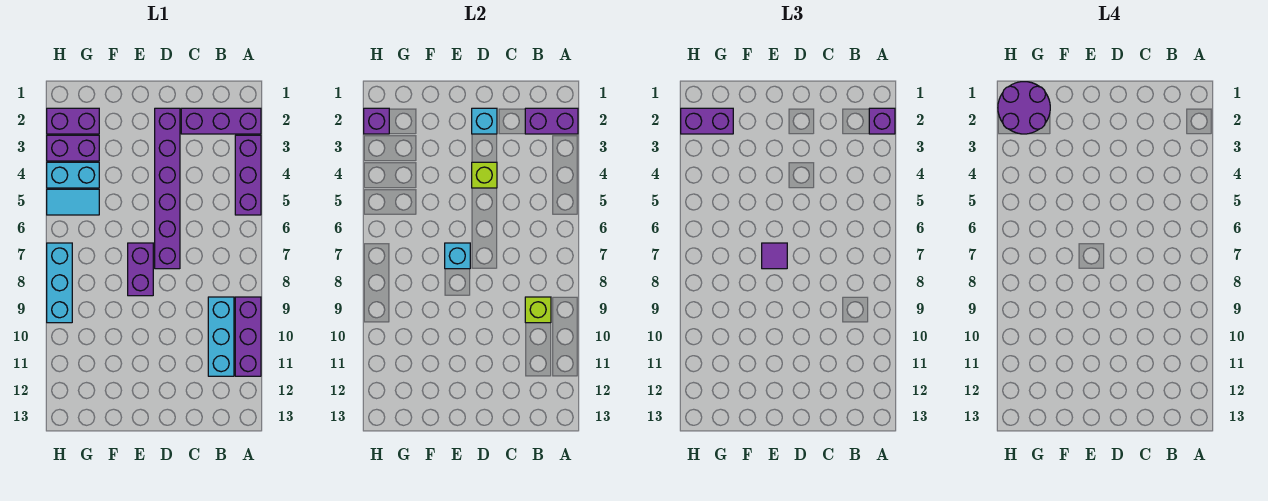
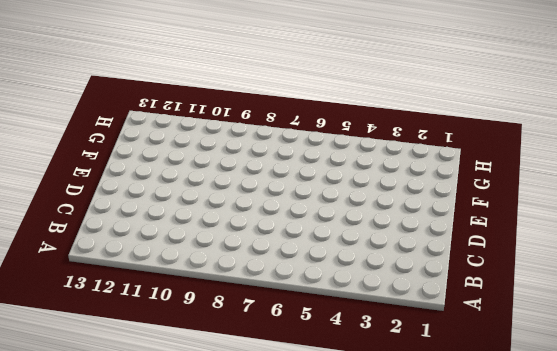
none -> purple 1x3 brick [181,108,261,134]
none -> purple 1x3 brick [235,135,261,215]
none -> purple 1x3 brick [235,297,261,376]

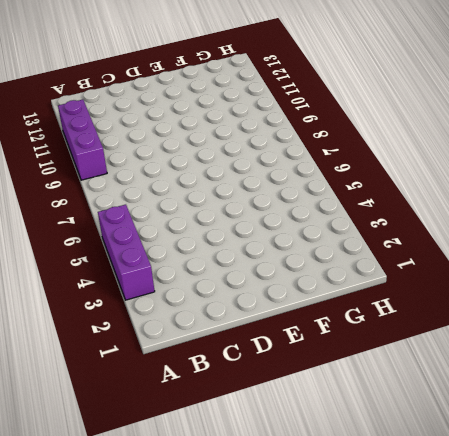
none -> purple 1x3 brick [181,108,261,134]
none -> cyan 1x3 brick [208,297,234,376]
none -> purple 1x6 brick [155,108,180,269]

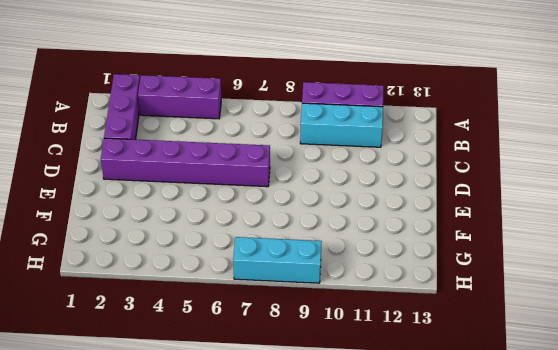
none -> purple 1x2 brick [128,243,153,296]
none -> purple 1x2 brick [47,108,99,134]
none -> purple 1x2 brick [47,135,99,161]

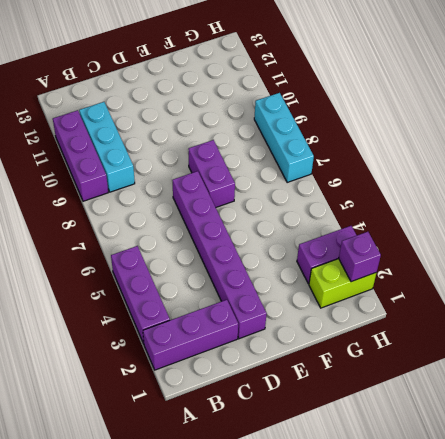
lime 1x2 brick [309,259,377,308] -> purple 1x2 brick [47,108,99,134]
none -> cyan 1x2 brick [47,162,99,188]
none -> cyan 1x2 tile [47,189,99,215]
none -> purple 1x2 brick [525,108,578,134]

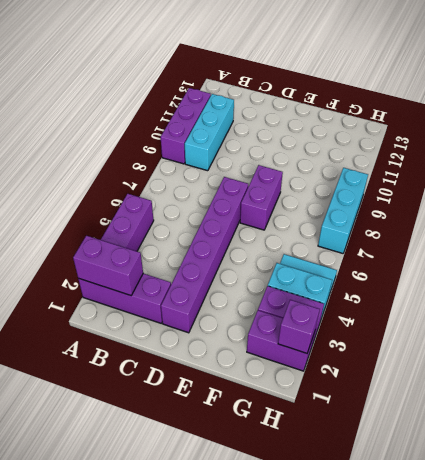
none -> lime 1x1 brick [525,297,551,323]
none -> cyan 1x1 brick [472,108,497,134]
none -> lime 1x1 brick [472,162,497,188]

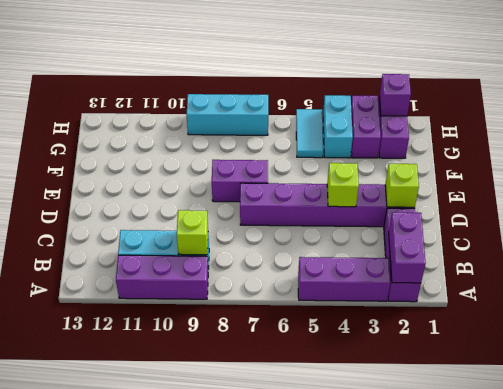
lime 1x1 brick [385,164,419,207] -> cyan 1x1 brick [472,108,497,134]
none -> cyan 1x1 brick [445,243,470,269]
none -> purple 1x1 brick [869,108,895,134]
none -> purple 1x1 tile [762,243,787,269]

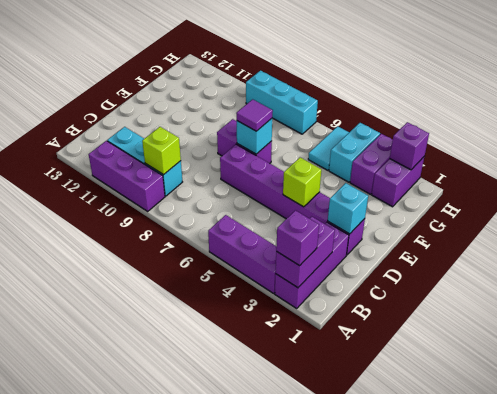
none -> purple 1x2 brick [681,108,733,134]
none -> purple 2x2 round brick [998,82,1050,134]

